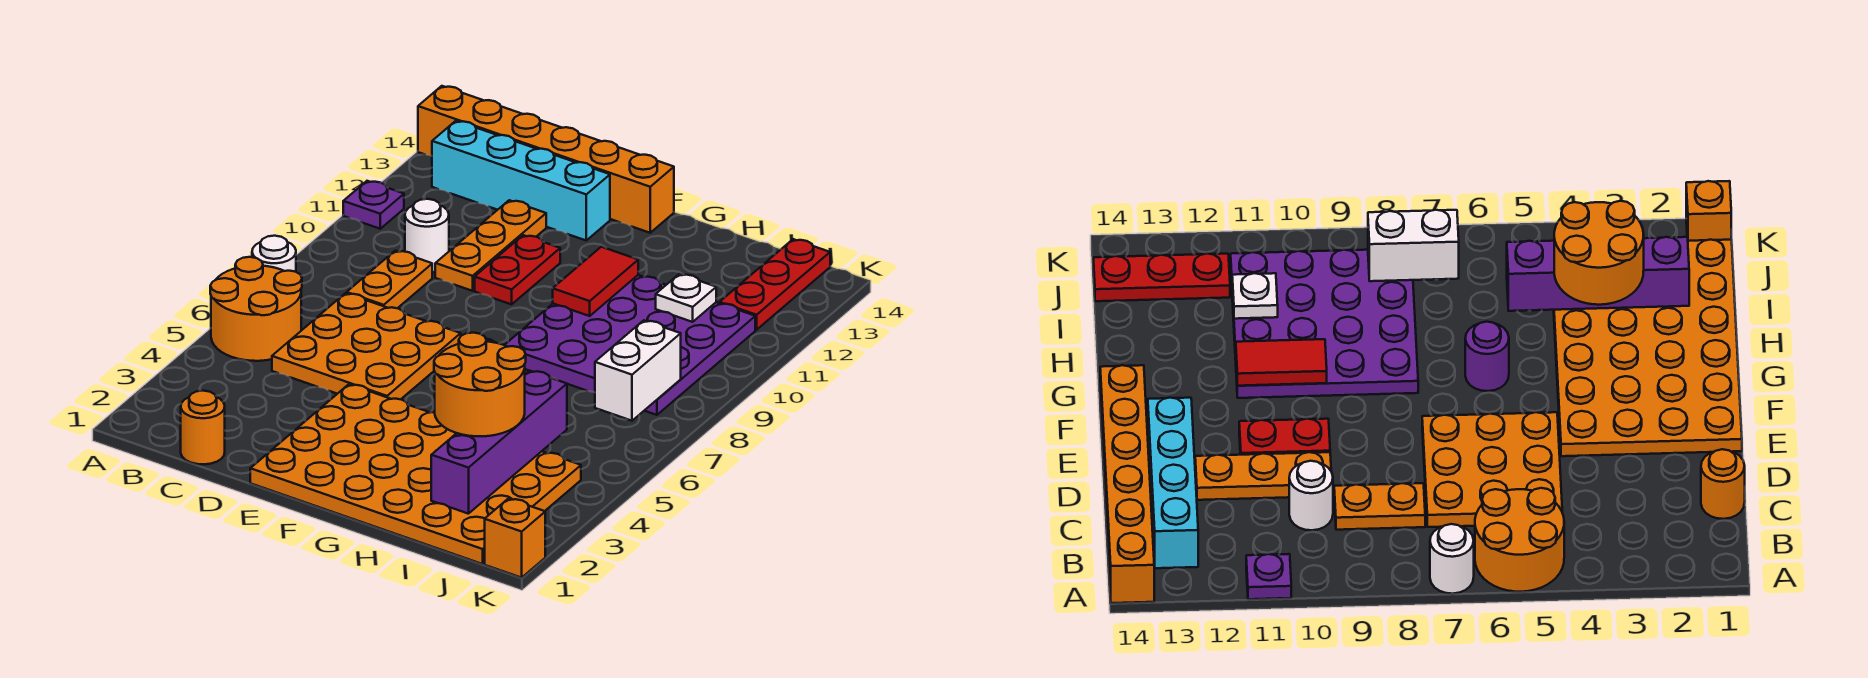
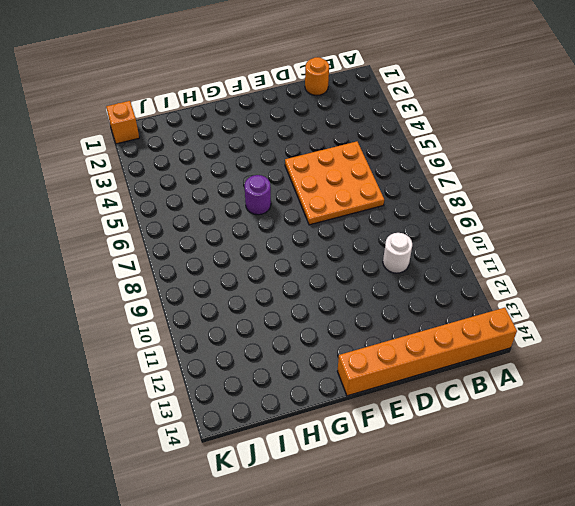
none -> orange 2x2 round brick [210,257,302,361]
none -> white 1x1 round brick [252,236,296,272]
none -> purple 1x1 plate [343,181,404,229]

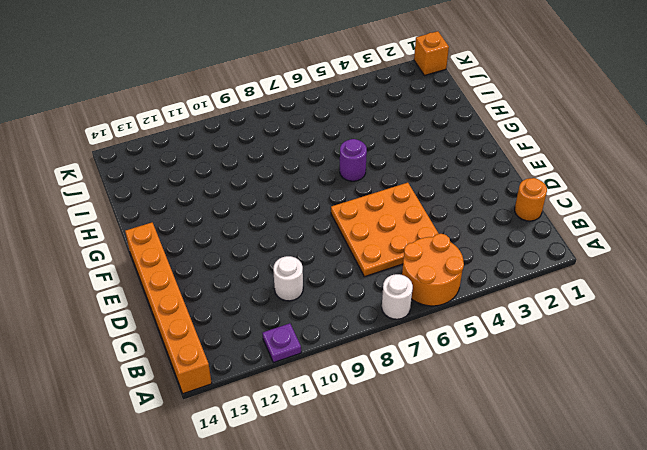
none -> cyan 1x4 brick [432,121,610,240]
none -> orange 1x2 plate [347,251,432,308]
none -> orange 1x3 plate [435,200,546,291]

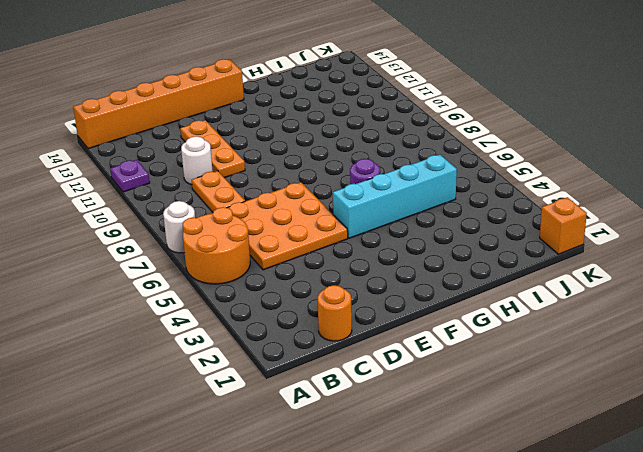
cyan 1x4 brick [333,155,457,238] -> cyan 1x4 brick moved to [432,121,610,240]
none -> orange 4x6 plate [250,384,581,564]
none -> red 1x2 plate [475,235,560,304]
none -> purple 4x4 plate [505,275,755,415]

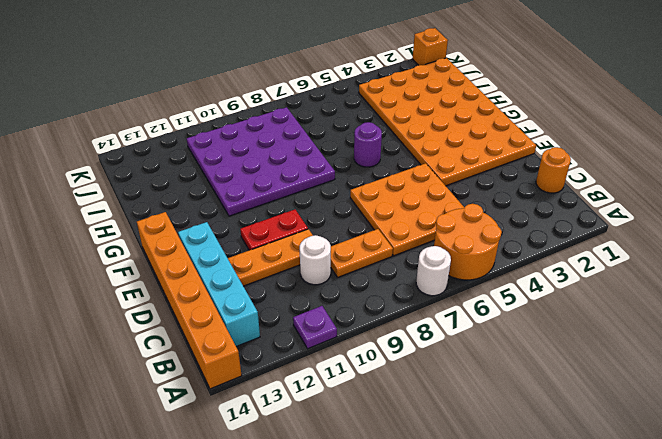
none -> red 1x3 plate [720,239,830,330]
none -> red 1x2 tile [553,247,638,316]
none -> purple 1x4 brick [431,371,567,514]

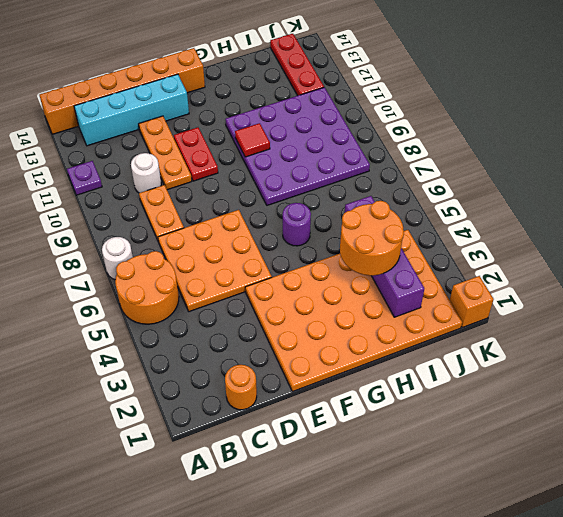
red 1x1 tile [235,123,270,157] -> red 1x2 tile [553,247,638,316]
none -> white 1x1 plate [656,274,716,322]
none -> white 1x2 brick [595,320,681,421]

